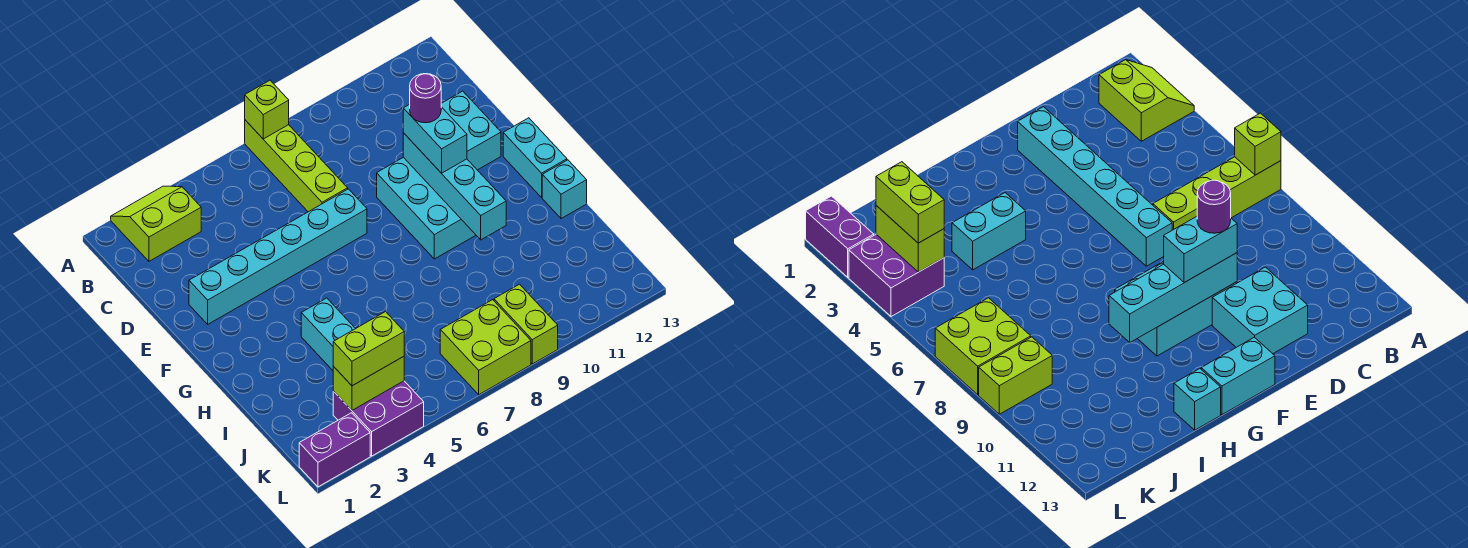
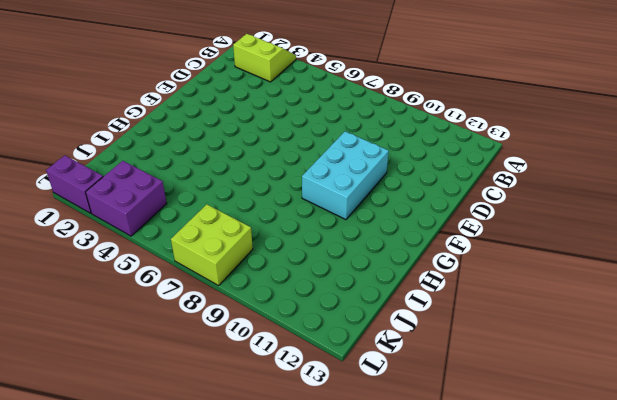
none -> lime 1x4 brick [245,120,348,212]
none -> cyan 2x2 brick [441,91,501,170]
none -> cyan 1x6 brick [189,189,367,324]

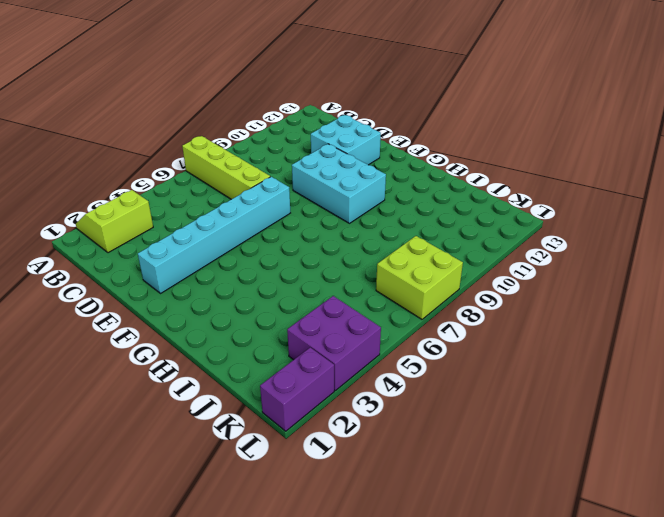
none -> cyan 1x2 brick [503,118,567,197]
none -> cyan 1x2 brick [301,298,355,370]
none -> cyan 1x1 brick [542,160,587,219]

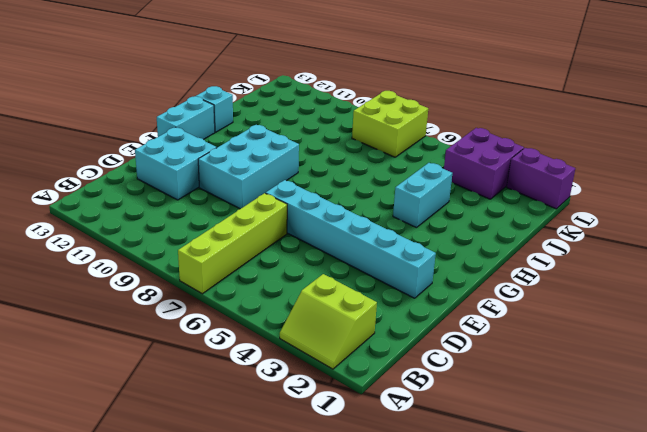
none -> lime 1x2 brick [494,284,558,364]
none -> lime 1x1 brick [245,80,289,139]
none -> cyan 1x4 brick [403,133,506,240]

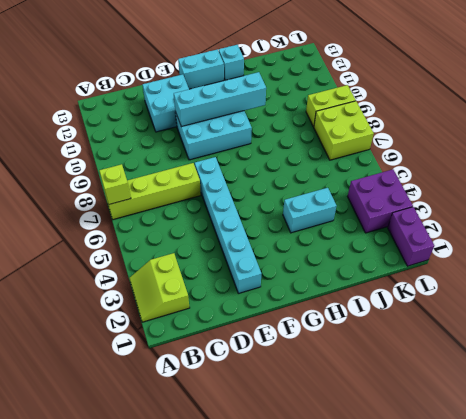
none -> lime 1x2 brick [333,356,404,410]
none -> cyan 1x2 brick [403,104,467,173]
none -> lime 1x2 brick [333,312,404,386]

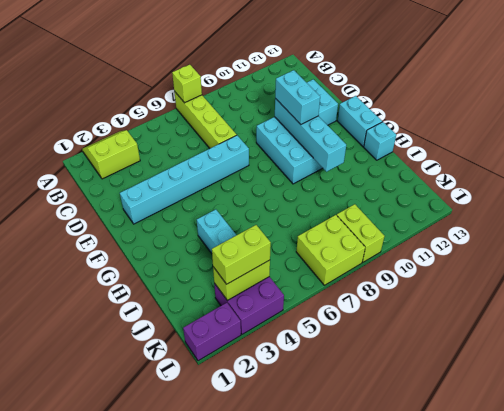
none -> purple 1x1 round brick [410,74,441,123]

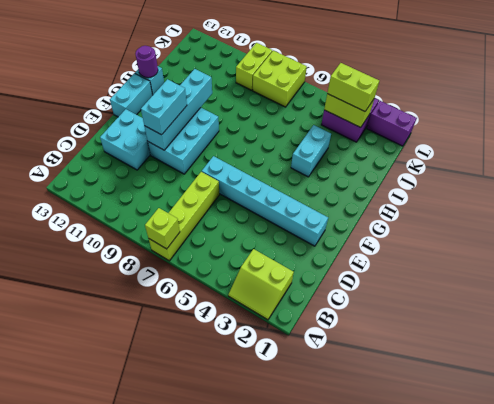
purple 1x1 round brick [135,46,158,78] -> purple 1x1 round brick moved to [410,74,441,123]

